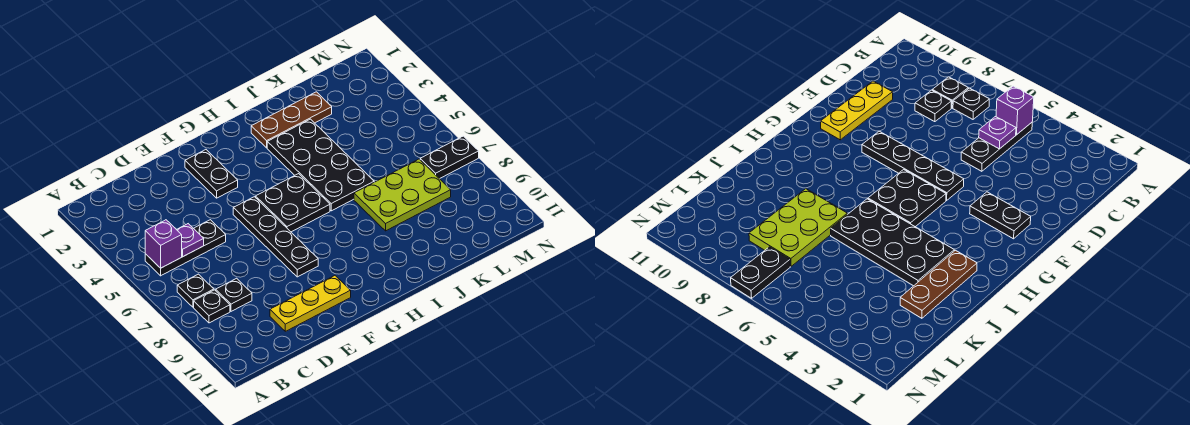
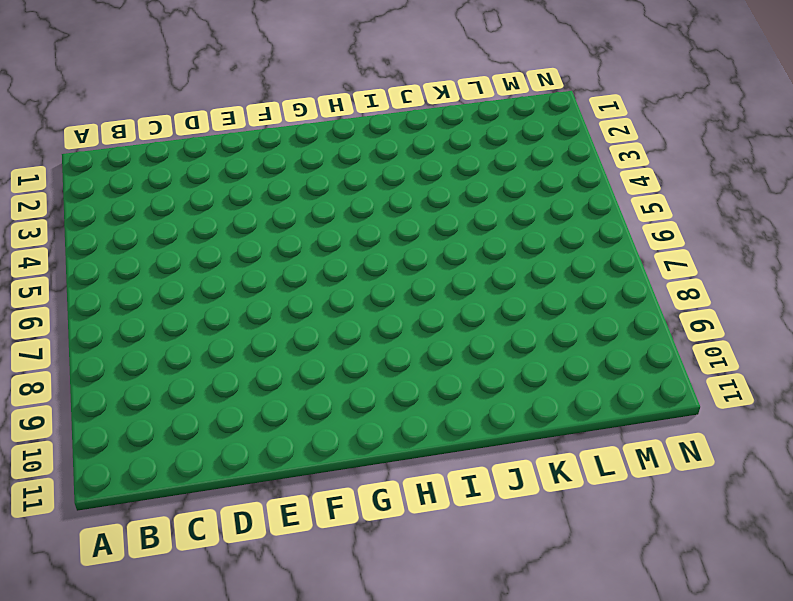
none -> black 1x3 plate [145,220,226,276]
none -> black 1x1 plate [177,274,214,307]
none -> black 1x1 plate [194,290,230,323]

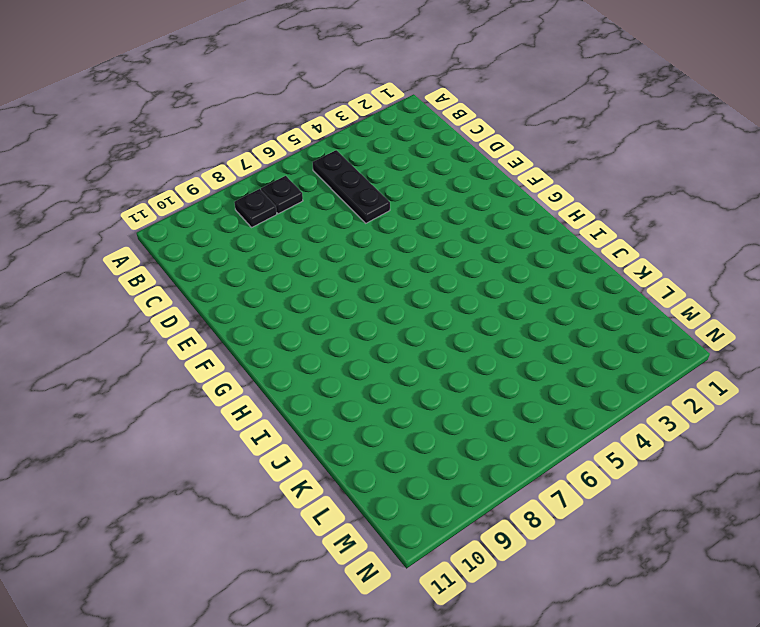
none -> black 1x1 plate [216,278,252,311]
none -> yellow 1x3 plate [270,276,351,331]
none -> black 1x2 plate [185,150,238,198]

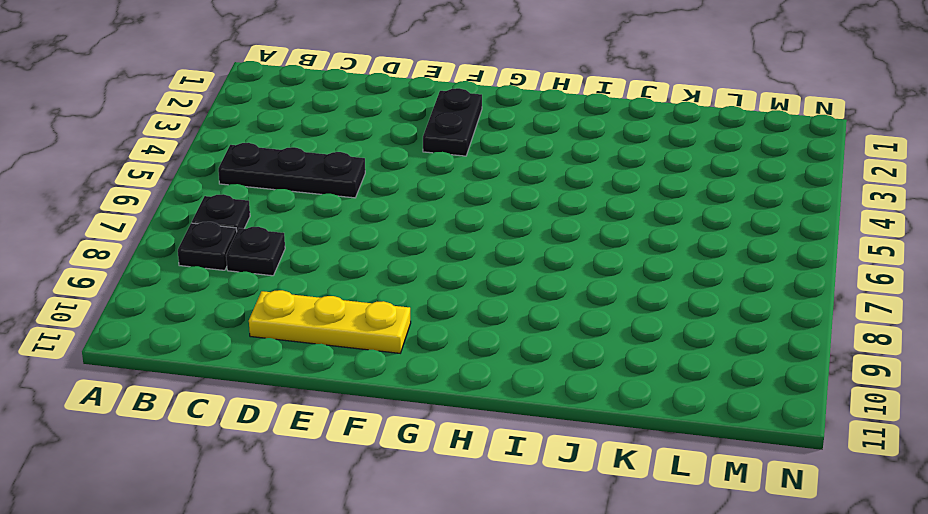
none -> black 1x4 plate [233,197,318,277]
none -> black 2x2 plate [256,174,330,232]
none -> brown 1x3 plate [251,92,332,148]

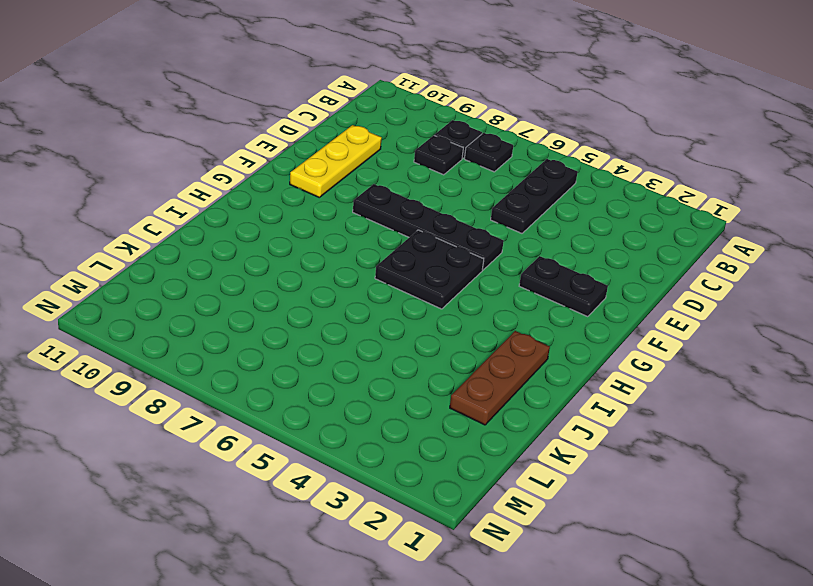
none -> black 2x4 plate [267,119,374,211]
none -> lime 2x3 plate [354,159,451,231]
none -> black 1x2 plate [420,136,479,179]

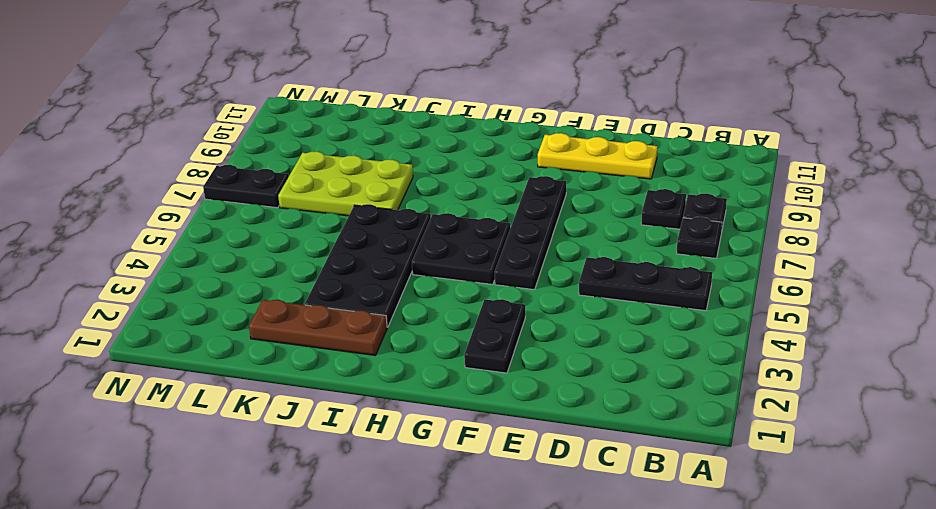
none -> purple 1x1 brick [145,220,182,268]
none -> purple 1x1 plate [177,224,204,256]

